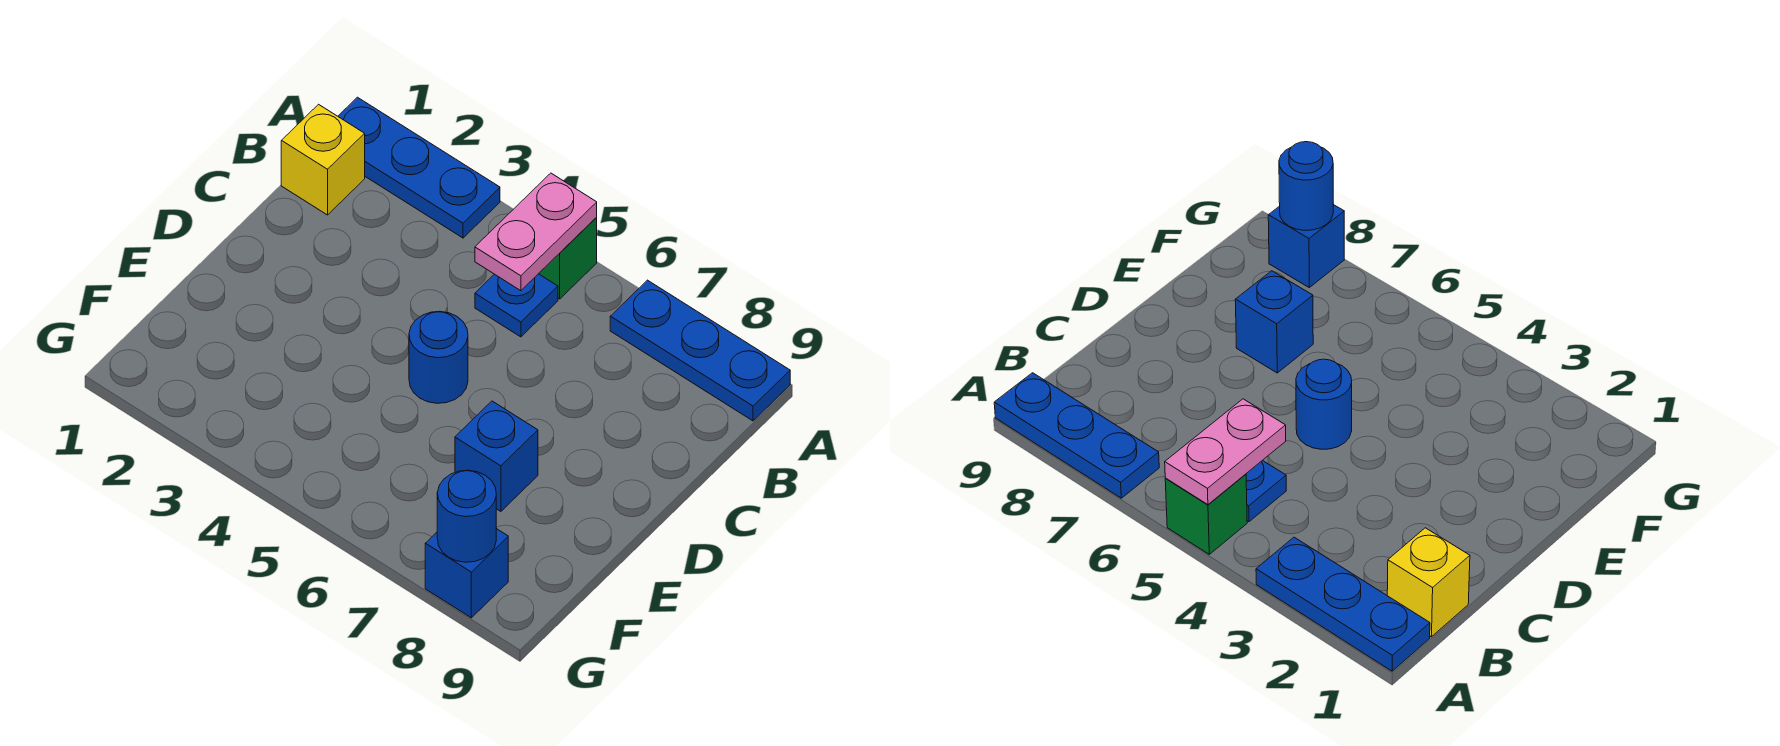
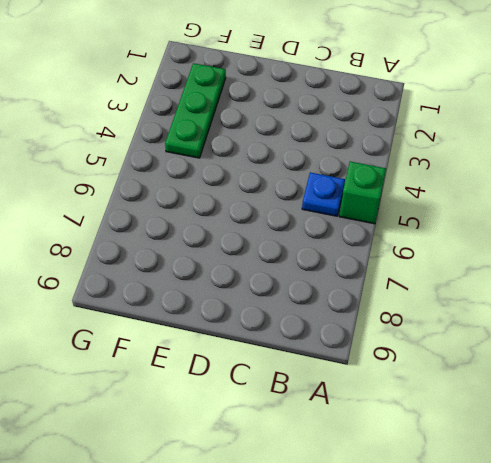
green 1x3 plate [165,63,226,158] -> none
none -> blue 1x3 plate [338,97,500,238]
none -> blue 1x3 plate [610,280,790,421]

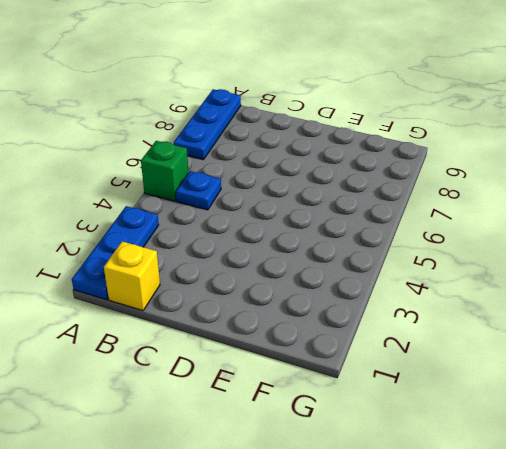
none -> blue 1x1 round brick [409,311,468,403]
none -> blue 1x1 brick [455,401,538,511]

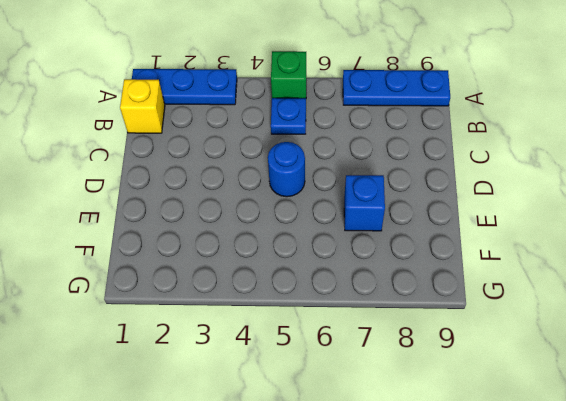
none -> blue 1x1 brick [425,529,508,618]
none -> pink 1x2 plate [475,173,597,291]

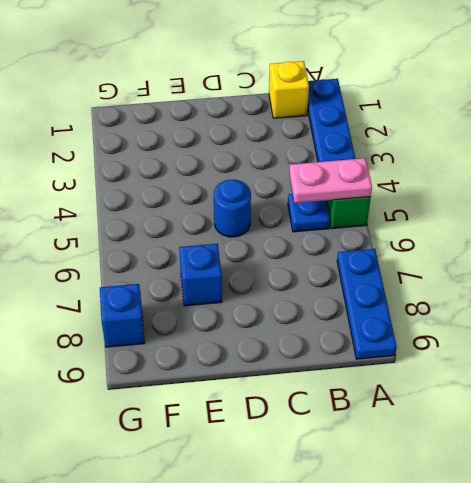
none -> blue 1x1 round brick [437,470,496,562]

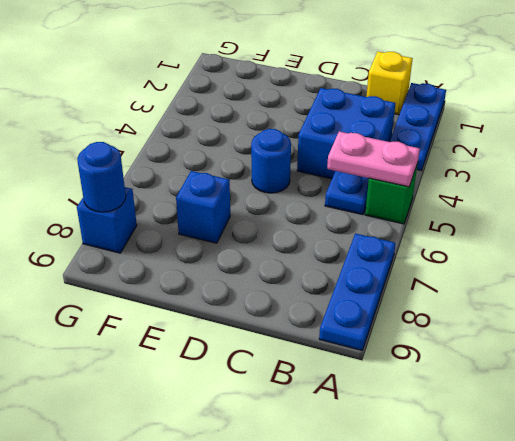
blue 2x2 brick [297,88,395,179] -> none

